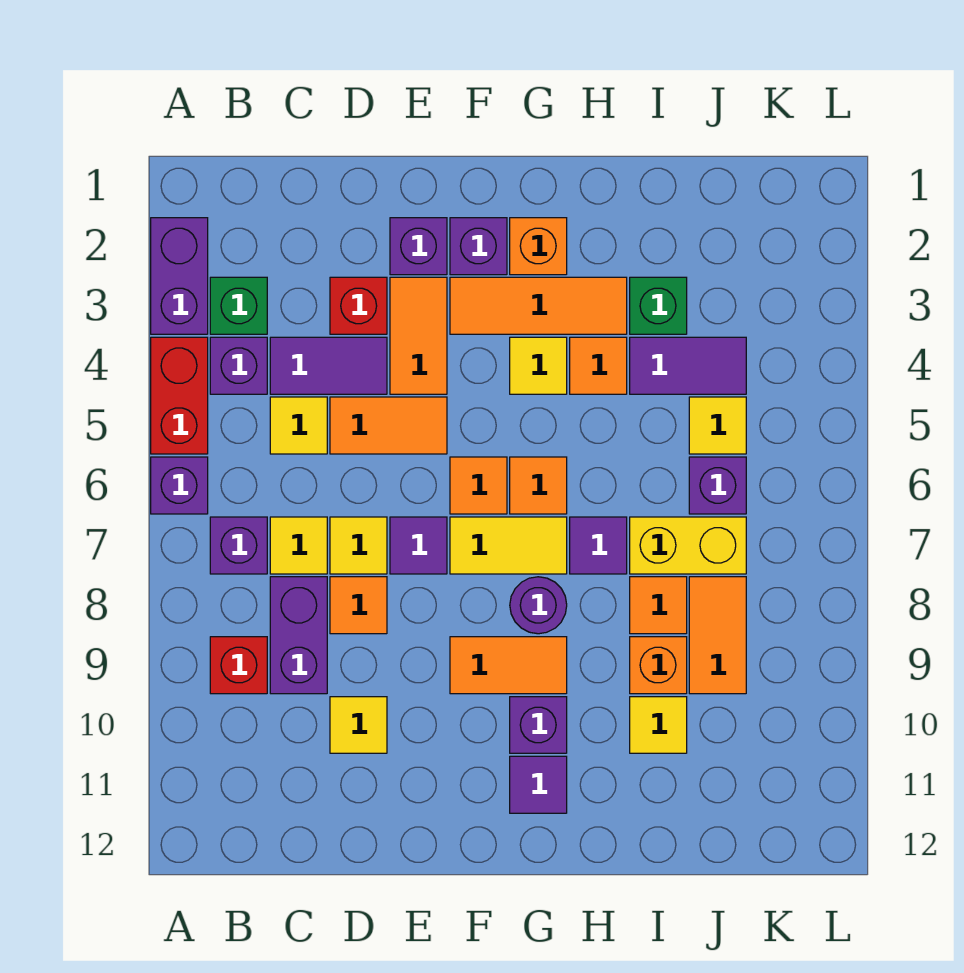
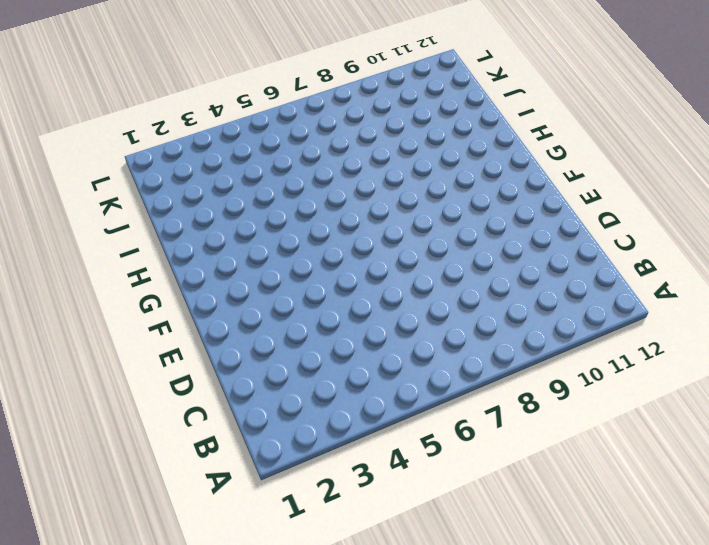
none -> purple 1x2 brick [151,218,208,334]
none -> red 1x2 brick [151,337,208,454]
none -> purple 1x1 brick [151,457,208,514]
none -> green 1x1 brick [210,277,267,334]

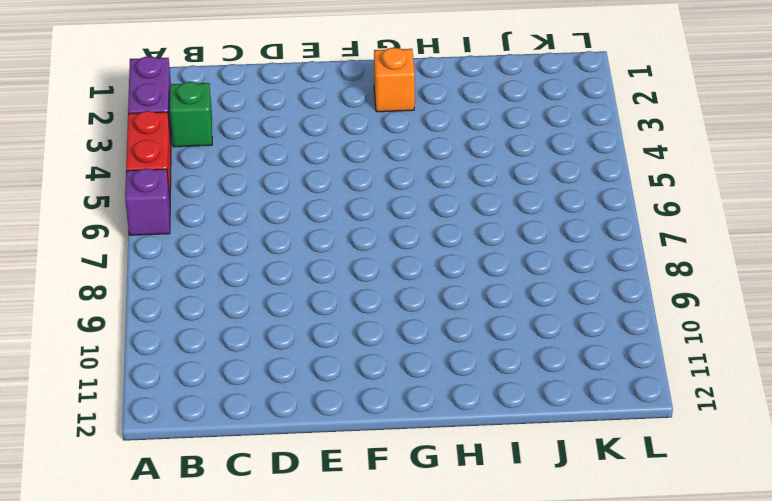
none -> purple 1x1 brick [210,337,267,394]
none -> purple 1x1 brick [210,517,267,574]
none -> red 1x1 brick [210,637,267,694]
none -> purple 1x2 tile [270,337,387,394]

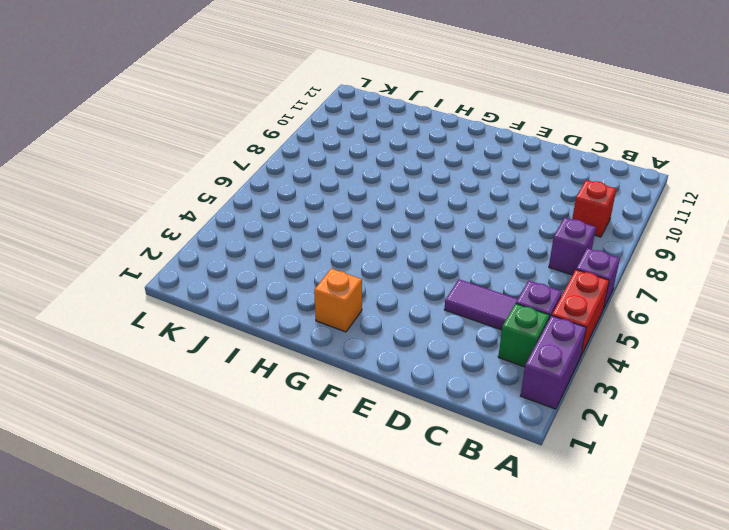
none -> yellow 1x1 tile [270,397,327,454]
none -> yellow 1x1 tile [270,517,327,574]
none -> purple 1x2 brick [270,577,327,694]
none -> red 1x1 brick [330,277,387,334]

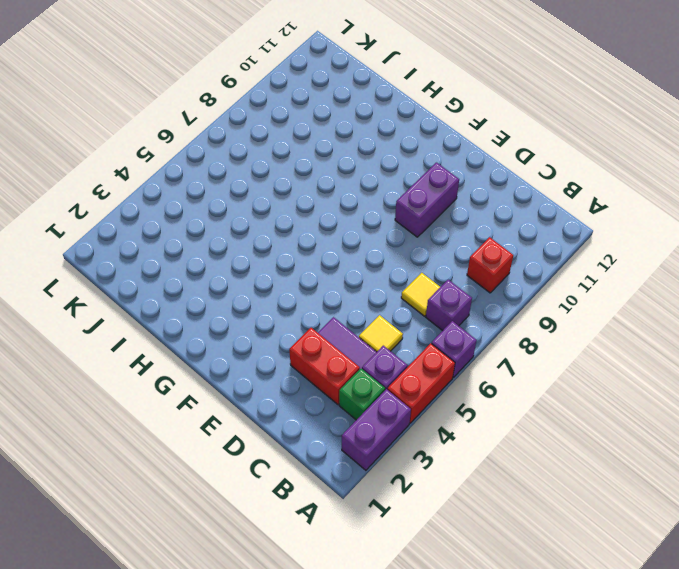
red 1x2 brick [289,328,360,405] -> red 1x1 brick [330,277,387,334]
purple 1x2 brick [395,163,459,237] -> purple 1x2 brick moved to [270,577,327,694]
none -> orange 1x2 tile [330,397,447,454]
none -> yellow 1x1 tile [330,517,387,574]
none -> orange 1x1 tile [330,577,387,634]
none -> yellow 1x1 tile [330,697,387,753]

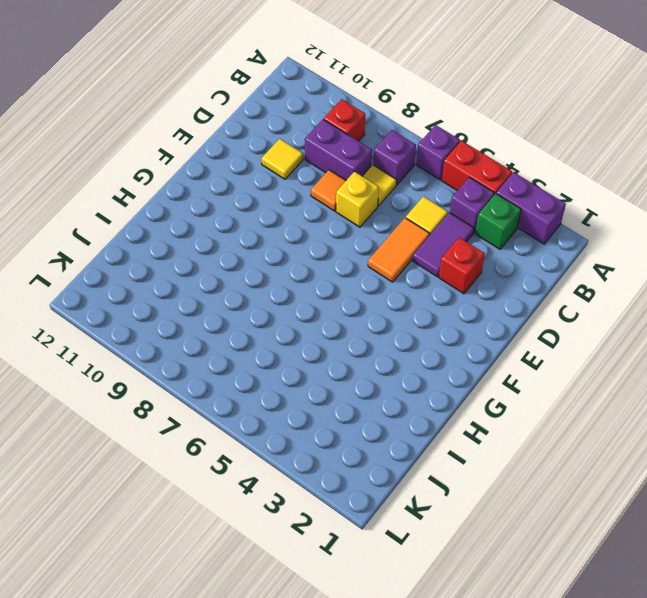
yellow 1x1 brick [336,172,379,227] -> yellow 1x1 tile [330,517,387,574]
none -> purple 1x1 brick [390,218,447,275]
none -> orange 1x2 tile [390,277,447,394]
none -> purple 1x1 tile [390,517,447,574]
none -> purple 1x1 brick [450,218,507,275]

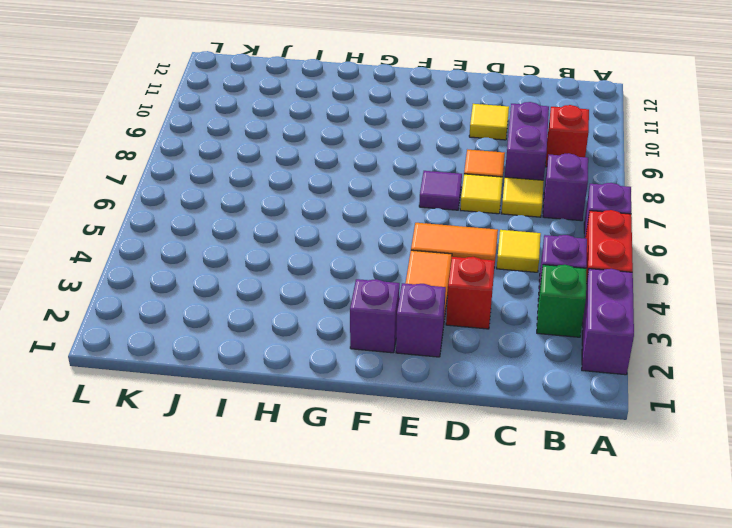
none -> purple 1x2 tile [270,337,387,394]
none -> orange 1x3 tile [450,277,627,334]
none -> orange 1x1 tile [450,457,507,514]
none -> yellow 1x2 tile [450,517,567,574]

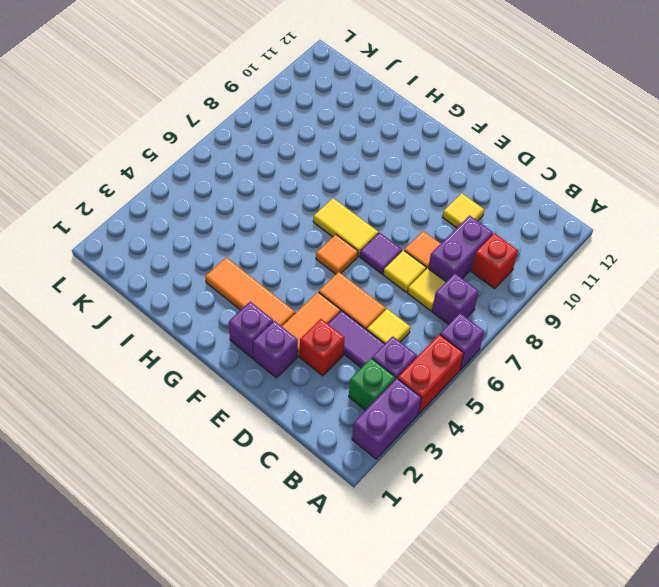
none -> orange 1x2 tile [450,637,567,694]
none -> orange 1x1 brick [510,218,567,275]
none -> yellow 1x1 tile [510,337,567,394]
none -> orange 1x1 tile [510,457,567,514]

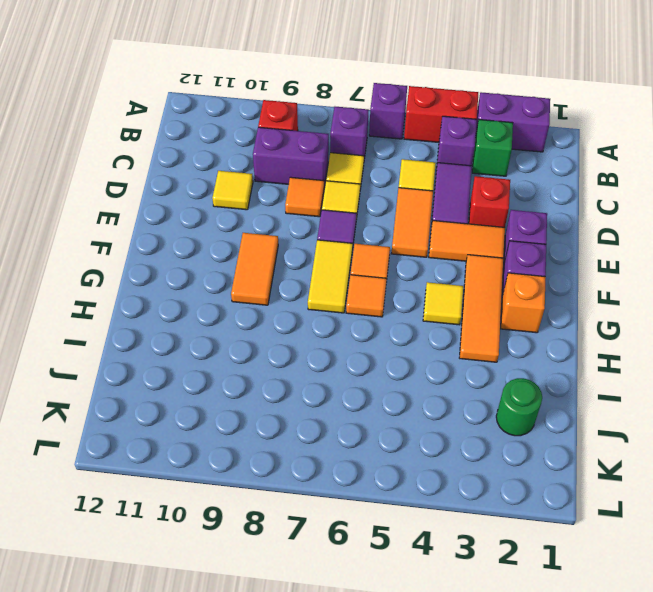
green 1x1 round brick [496,378,542,436] -> none
none -> purple 1x1 round brick [510,577,567,634]
none -> purple 1x1 brick [510,697,567,753]
none -> purple 1x1 tile [510,756,567,813]
none -> orange 1x1 tile [570,337,627,394]

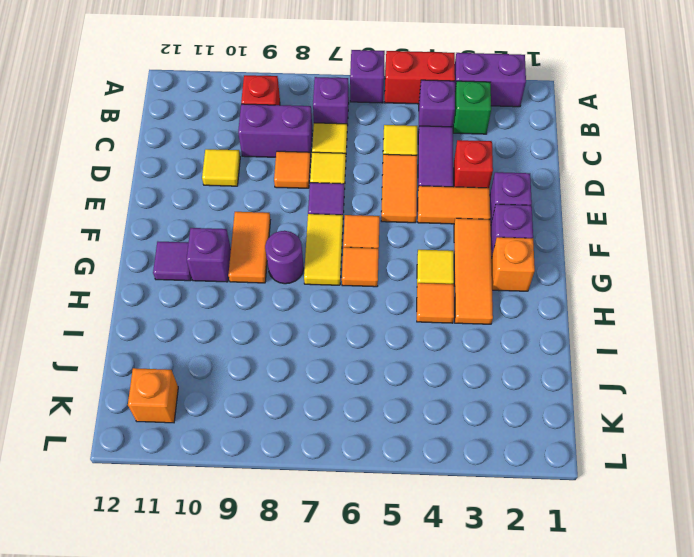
orange 1x1 brick [128,368,178,423] -> orange 1x1 brick moved to [630,637,687,694]
none -> purple 1x1 tile [570,517,627,574]
none -> green 1x1 brick [630,277,687,334]
none -> purple 1x2 tile [630,337,746,394]
none -> yellow 1x2 brick [630,517,746,574]

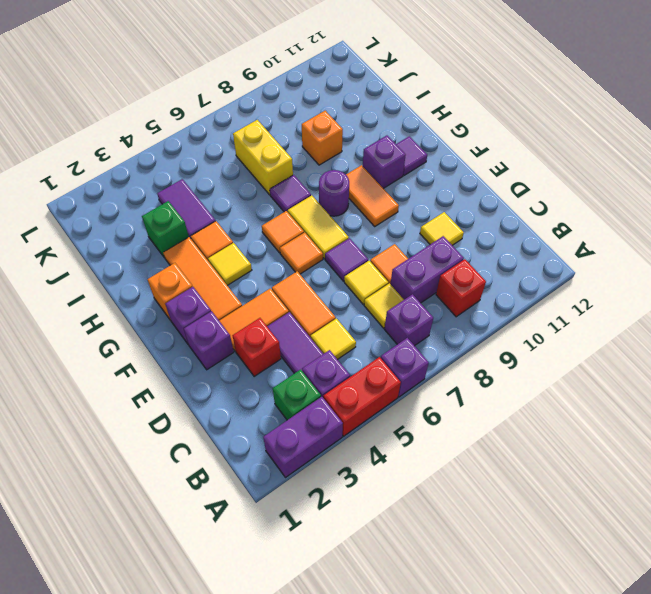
none -> orange 1x1 tile [630,577,687,634]
none -> yellow 1x1 tile [630,697,687,753]
none -> yellow 1x1 tile [689,397,746,454]
none -> purple 1x1 brick [689,457,746,514]

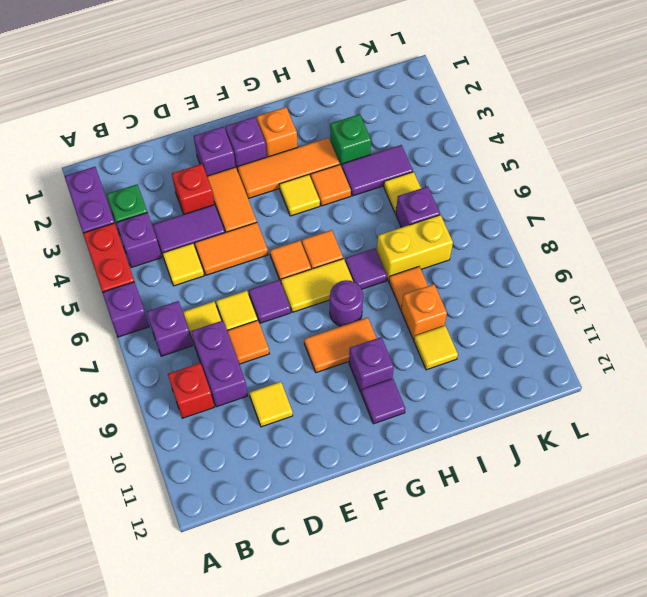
none -> orange 1x2 tile [689,577,746,694]

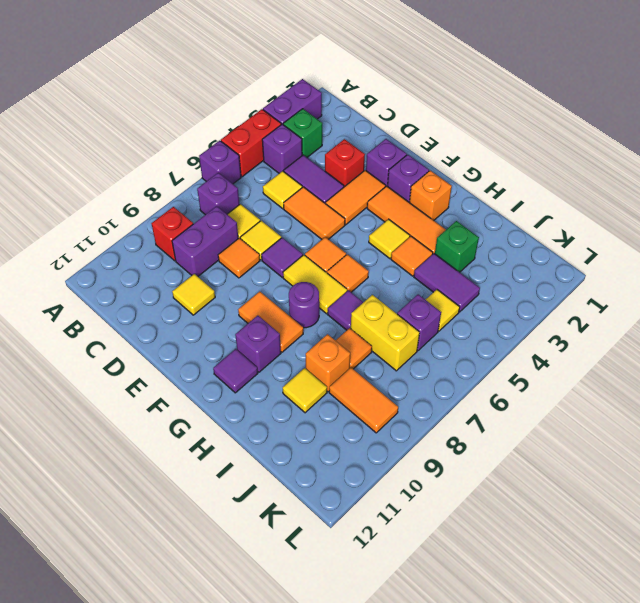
orange 1x2 tile [329,368,398,433] -> orange 1x2 tile turned to [689,577,746,694]

